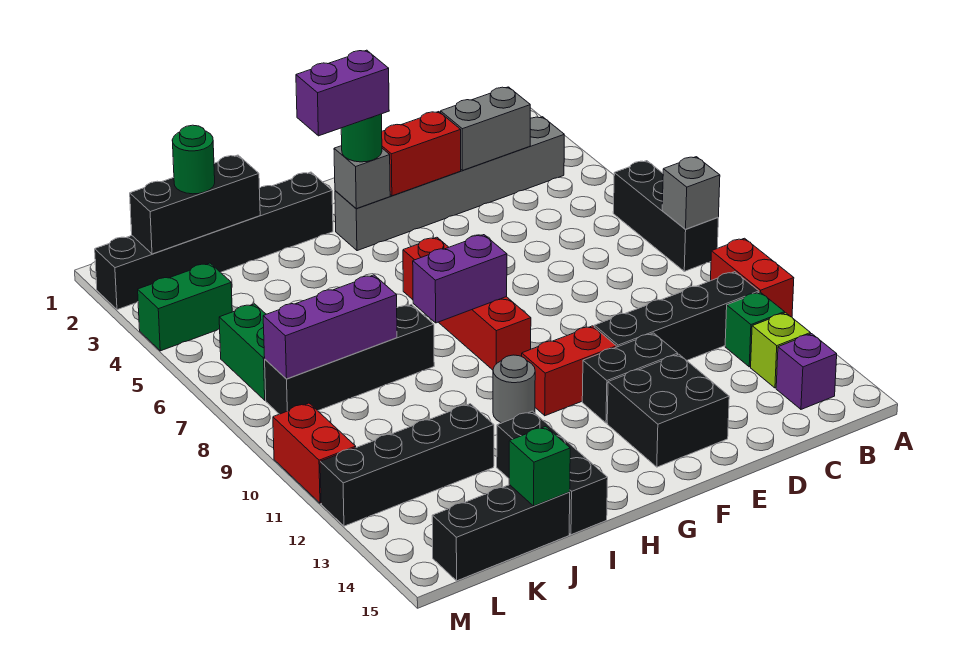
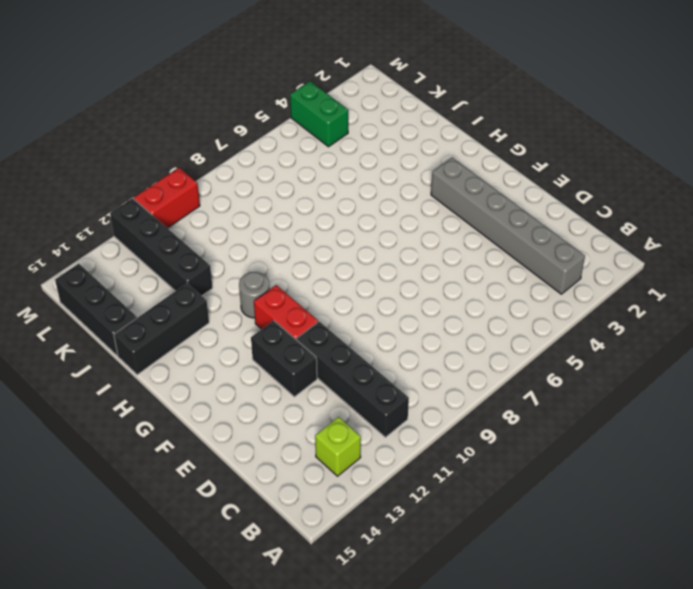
none -> black 1x3 brick [613,161,718,271]
none -> red 1x2 brick [711,238,794,317]
none -> green 1x1 brick [725,292,785,367]
none -> purple 1x1 brick [776,334,837,409]

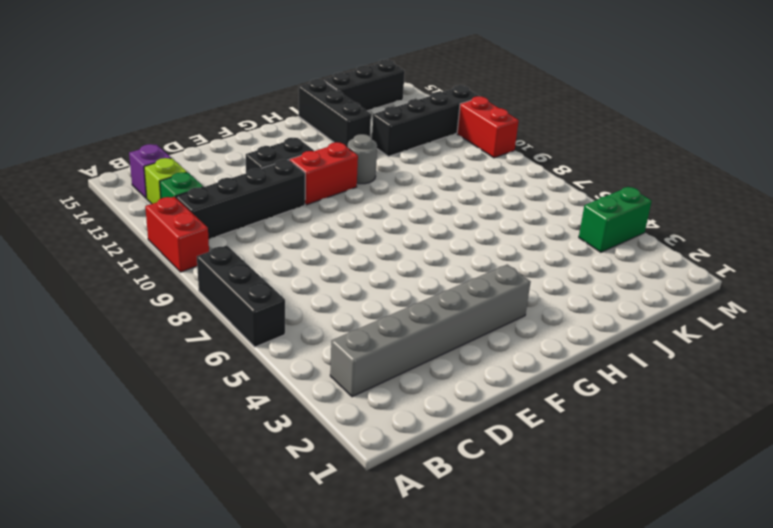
none -> black 2x2 brick [607,354,729,467]
none -> red 1x4 brick [403,237,531,370]
none -> black 1x6 brick [95,172,333,310]
none -> black 1x4 brick [265,305,434,414]

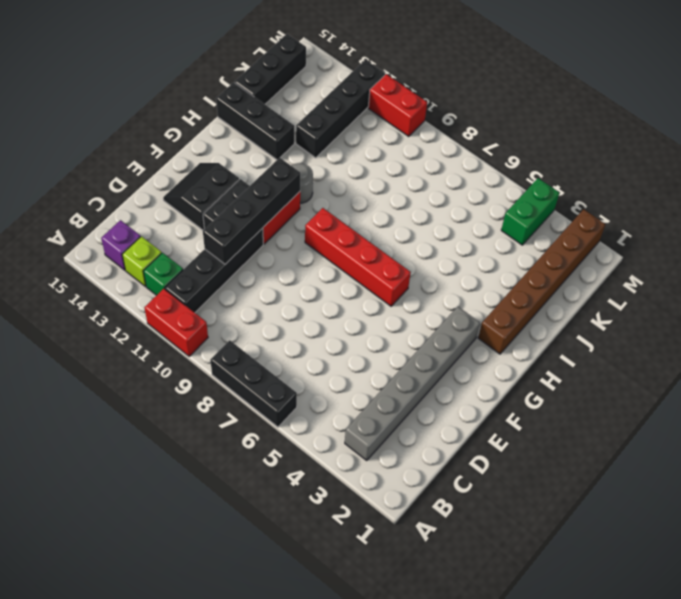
black 1x4 brick [203,158,300,264] -> black 1x4 brick moved to [265,305,434,414]
black 2x2 slope [163,163,239,230] -> black 2x2 brick [607,354,729,467]
brown 1x6 brick [478,209,605,354] -> black 1x6 brick [95,172,333,310]
none -> green 1x2 brick [219,304,266,400]
none -> grey 1x1 brick [662,157,720,229]
none -> grey 1x2 brick [441,87,530,170]
none -> red 1x2 brick [382,112,461,196]

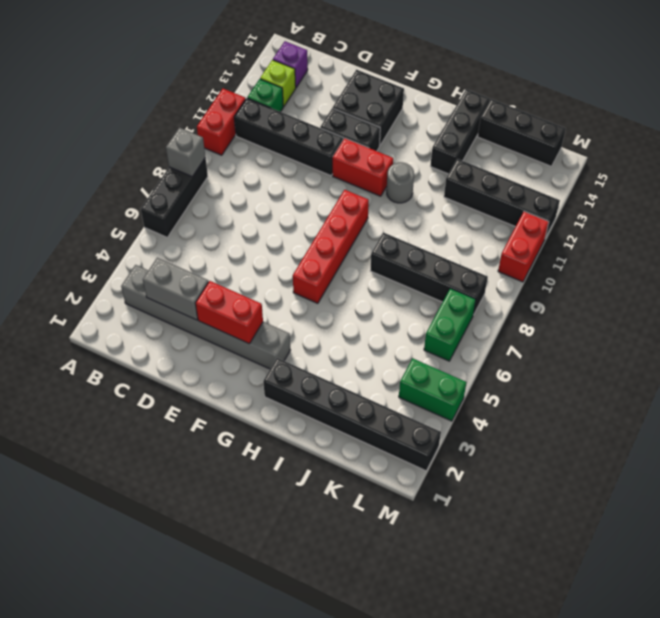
none -> grey 1x1 brick [334,146,390,209]
none -> purple 1x2 brick [413,235,507,323]
none -> black 1x3 brick [130,155,260,254]
none -> purple 1x3 brick [263,275,397,379]

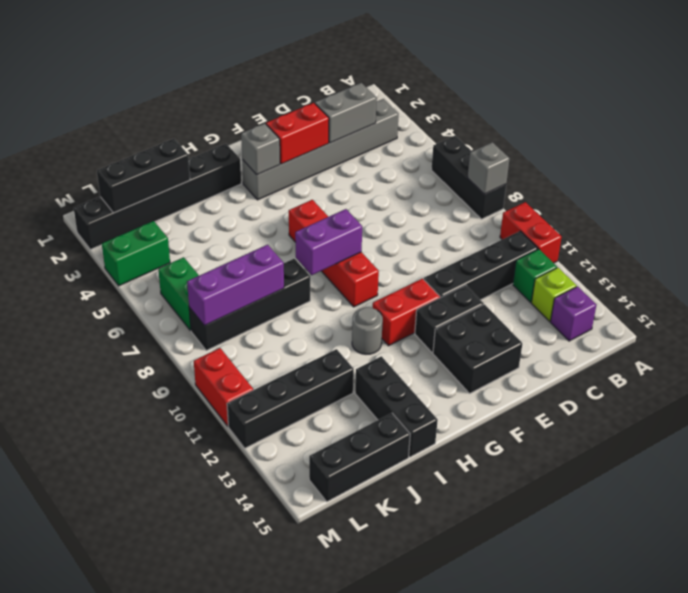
none -> green 1x1 brick [509,426,570,506]
none -> green 1x1 round brick [341,114,382,162]
none -> green 1x1 round brick [172,125,215,194]
none -> purple 1x2 brick [296,50,389,136]

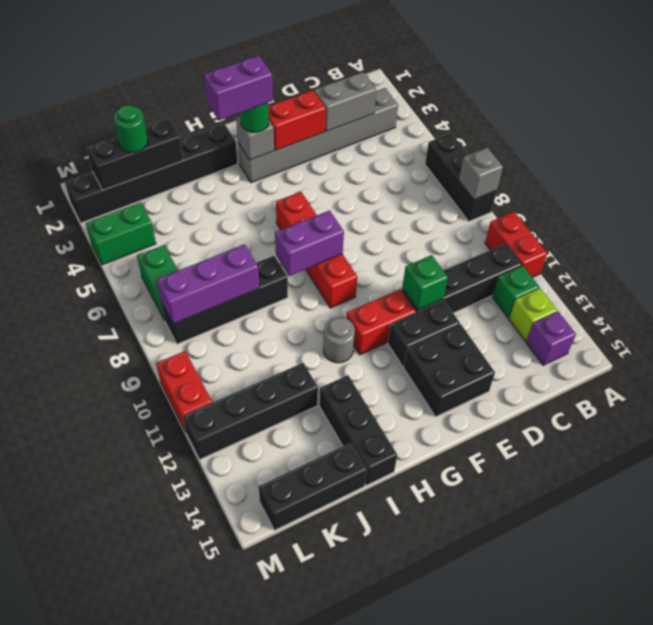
green 1x1 brick [402,255,448,310] -> green 1x1 brick moved to [509,426,570,506]

